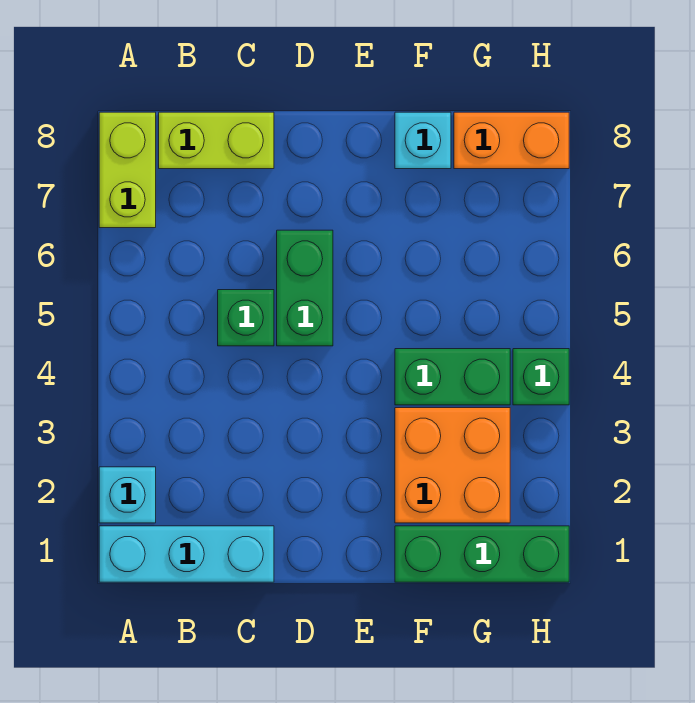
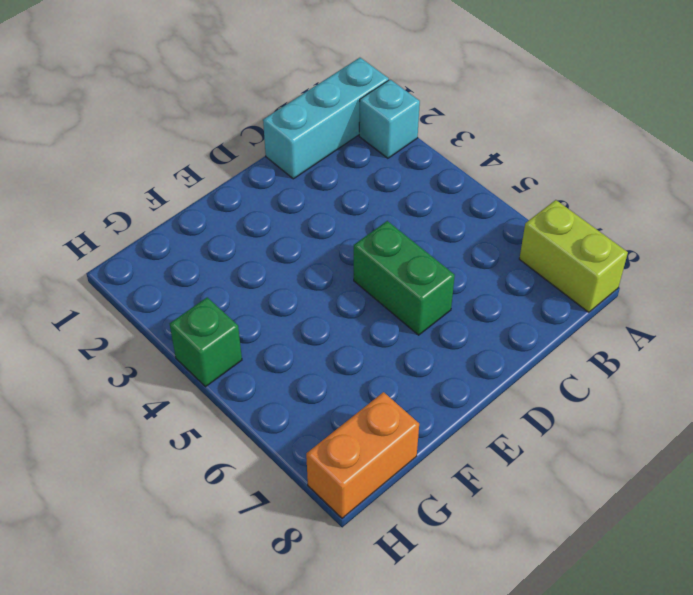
none -> lime 1x2 brick [159,112,274,169]
none -> green 1x1 brick [218,290,274,346]
none -> green 1x3 brick [395,526,569,582]

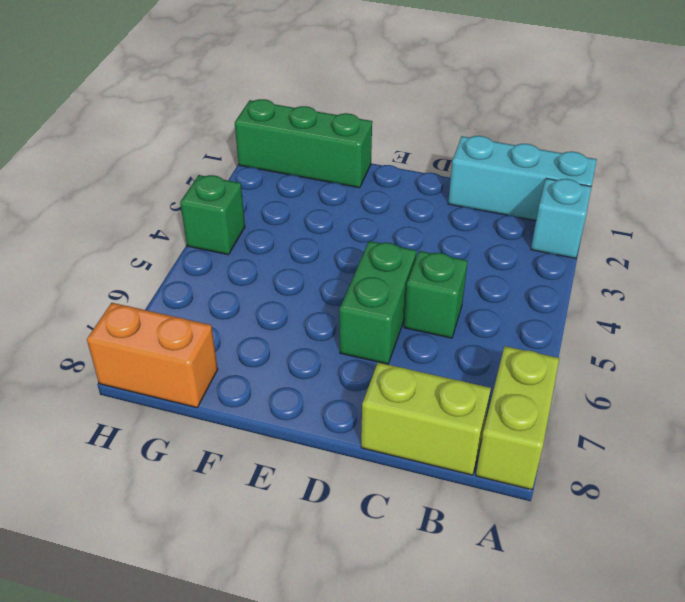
none -> orange 2x2 brick [395,408,510,523]
none -> green 1x2 brick [395,349,510,405]
none -> cyan 1x1 brick [395,112,451,169]

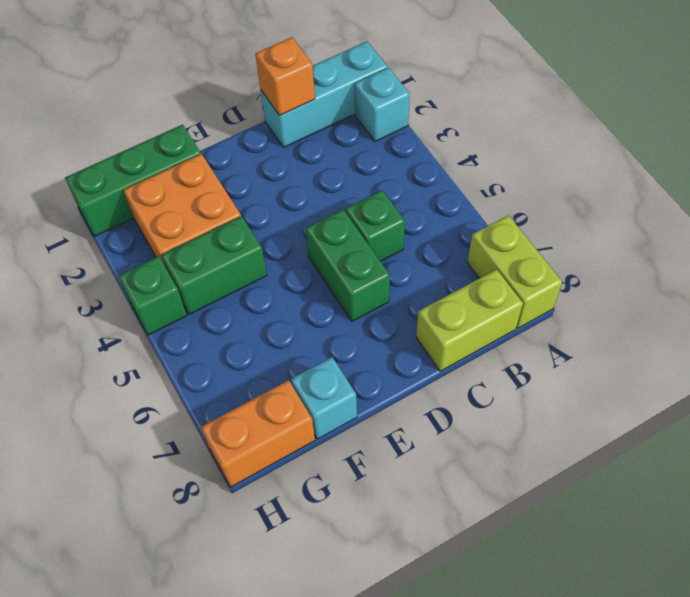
orange 1x1 brick [255,37,315,116] -> none

